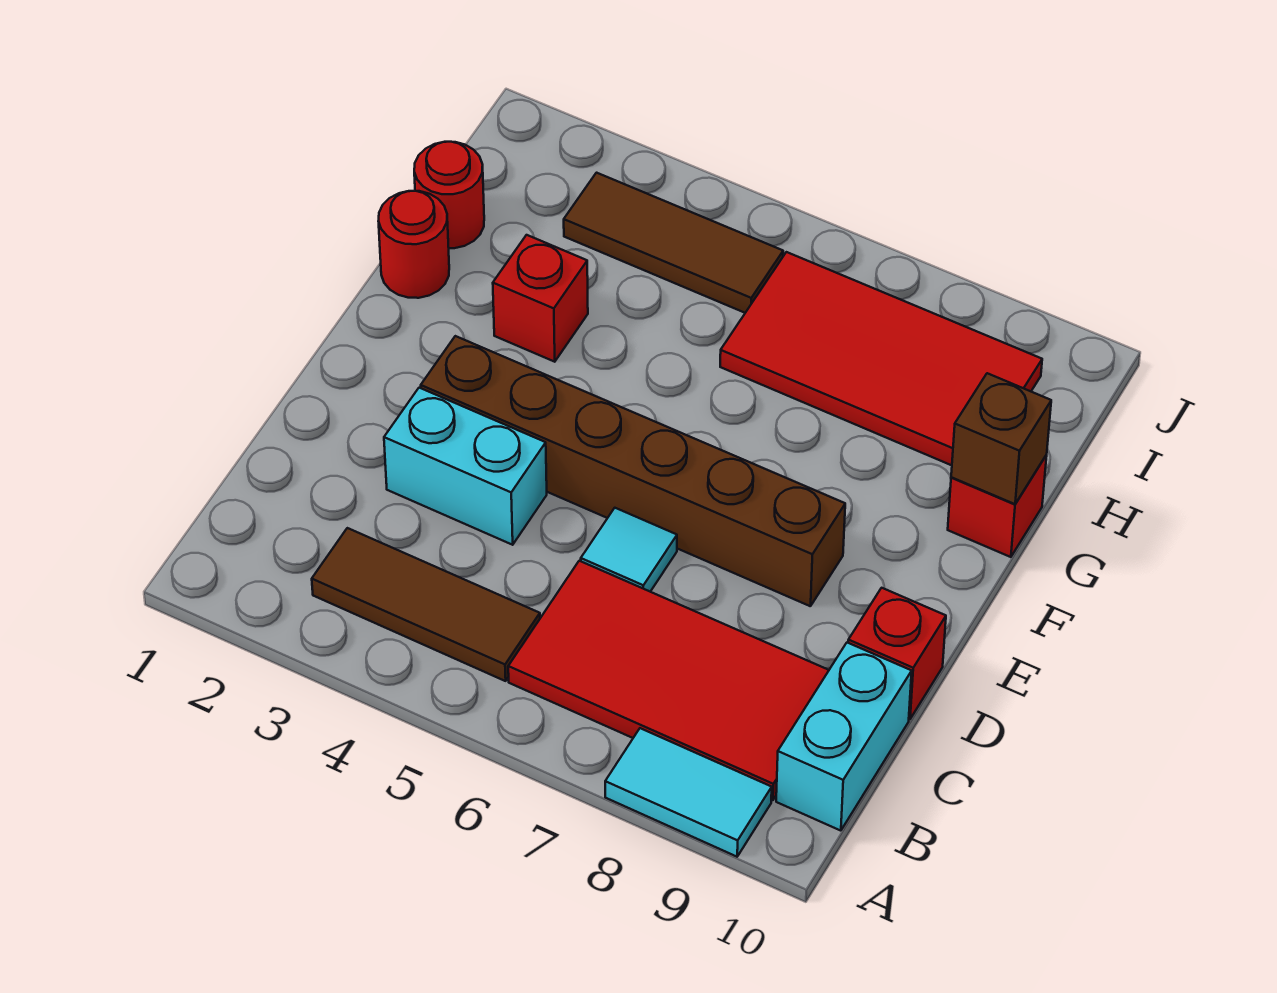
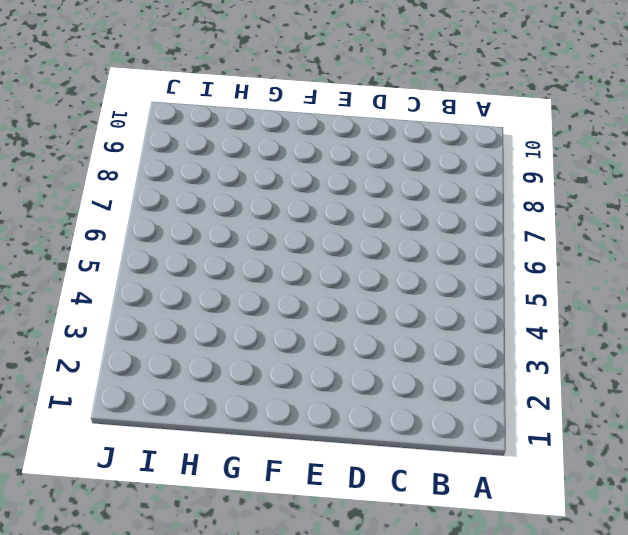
none -> cyan 1x2 tile [605,728,772,857]
none -> brown 1x3 tile [312,528,540,681]
none -> red 2x4 tile [508,561,829,800]

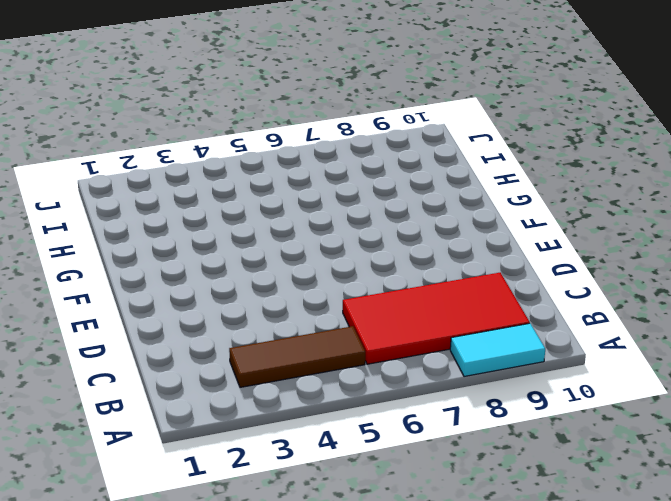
none -> cyan 1x2 brick [776,643,912,831]
none -> cyan 1x2 brick [384,388,547,545]
none -> cyan 1x1 tile [581,508,677,592]

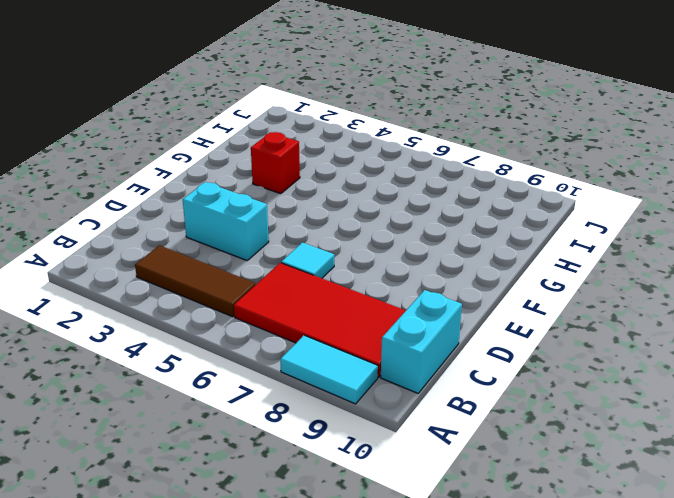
none -> red 1x1 brick [848,588,946,719]
none -> brown 1x6 brick [421,336,845,606]
none -> red 1x1 round brick [378,191,449,298]

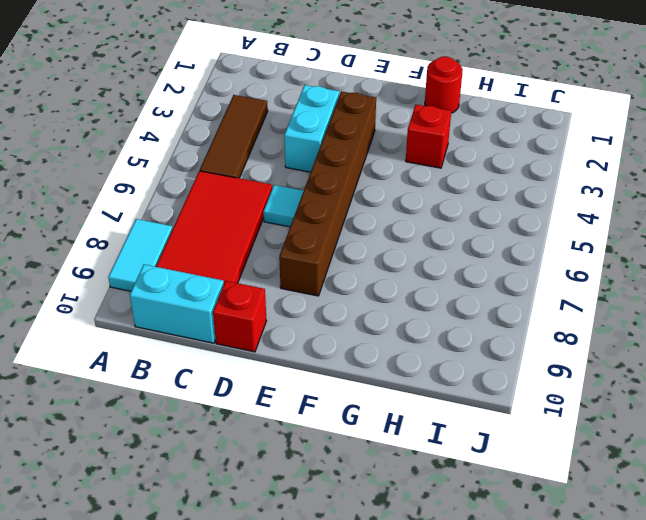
none -> red 1x1 brick [948,455,1047,557]
none -> red 1x1 round brick [414,142,484,248]
none -> red 2x4 tile [720,252,1042,465]

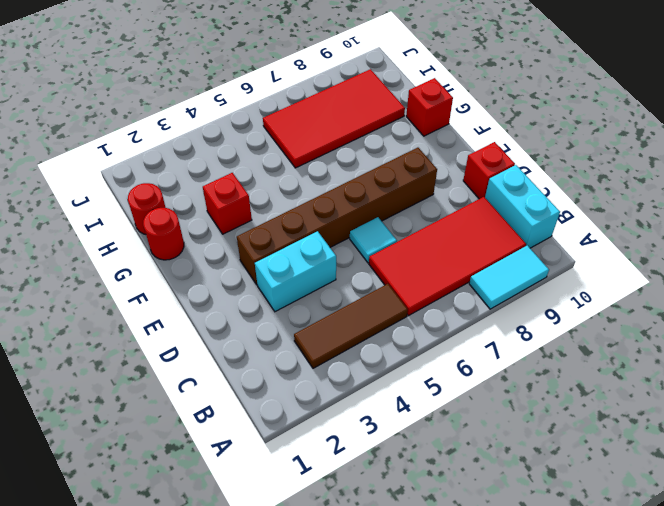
none -> brown 1x3 tile [564,173,783,313]
none -> brown 1x1 brick [951,373,1051,504]

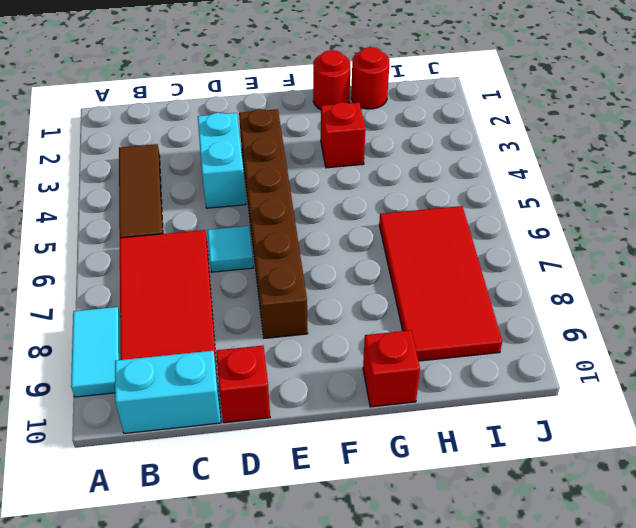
none -> brown 1x3 tile [564,173,783,313]
none -> brown 1x1 brick [951,373,1051,504]

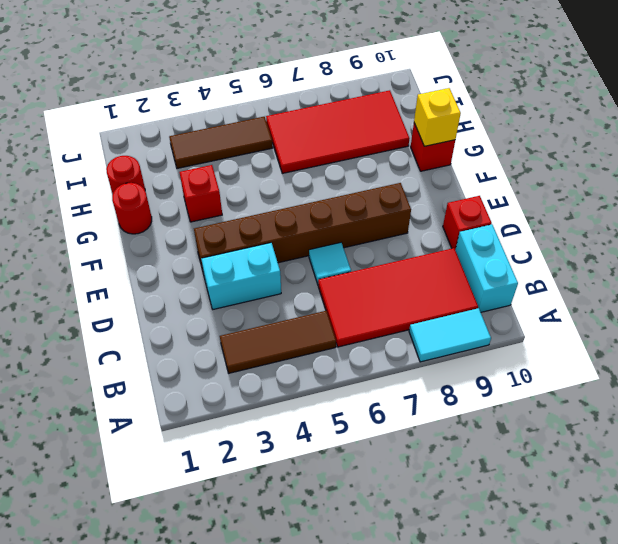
yellow 1x1 brick [414,88,461,146] -> brown 1x1 brick [951,373,1051,504]

